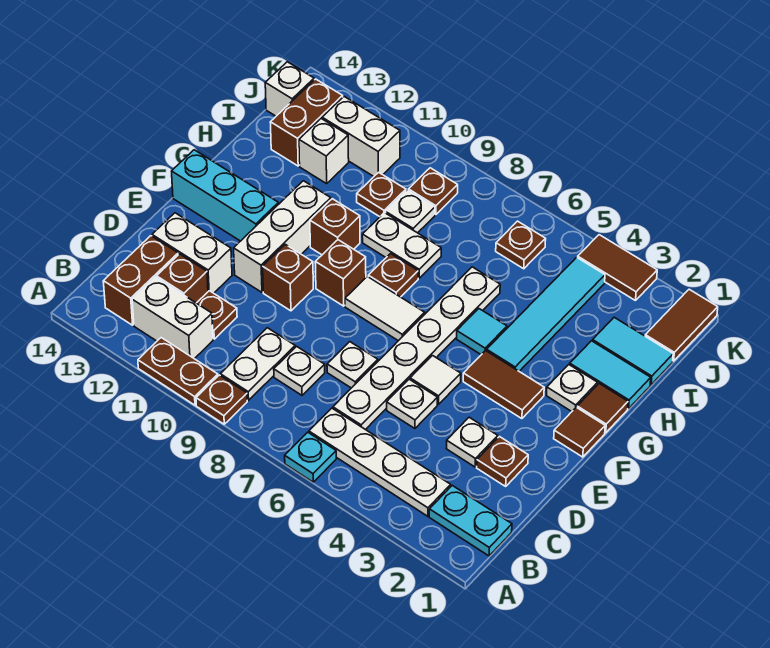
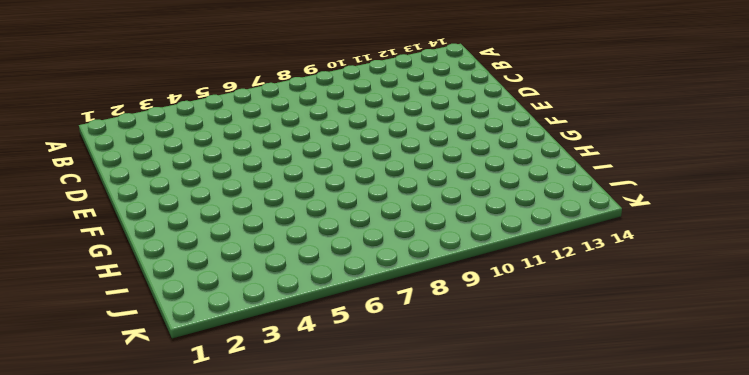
none -> cyan 1x1 plate [285,432,336,482]
none -> brown 1x1 plate [196,375,247,424]
none -> brown 1x2 plate [138,338,218,405]
none -> cyan 1x2 plate [429,486,512,556]

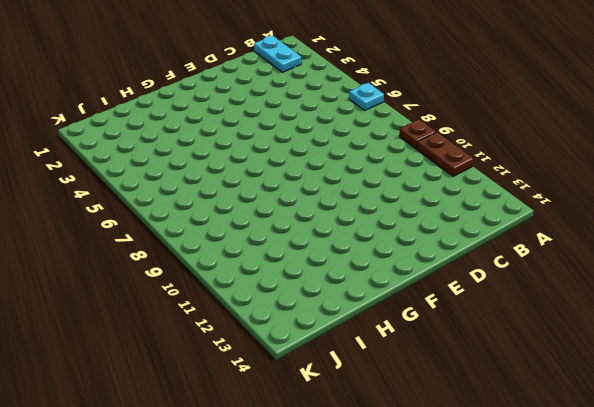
none -> white 1x4 plate [309,408,451,516]
none -> white 1x2 plate [220,328,295,400]
none -> white 1x2 brick [132,277,213,359]
none -> brown 1x2 brick [103,236,178,325]

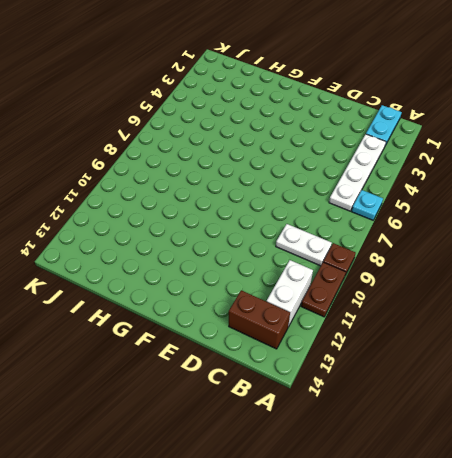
none -> white 1x6 plate [333,267,500,430]
none -> white 1x1 plate [274,346,325,395]
none -> brown 1x1 plate [197,291,237,339]
none -> brown 1x1 brick [157,254,208,303]

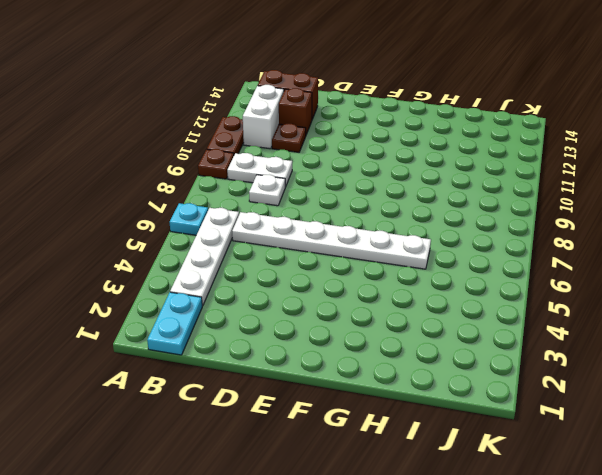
none -> brown 1x1 plate [477,437,528,486]
none -> white 1x1 plate [446,417,498,467]
none -> white 1x1 plate [387,379,437,428]
none -> white 1x1 plate [327,342,378,388]

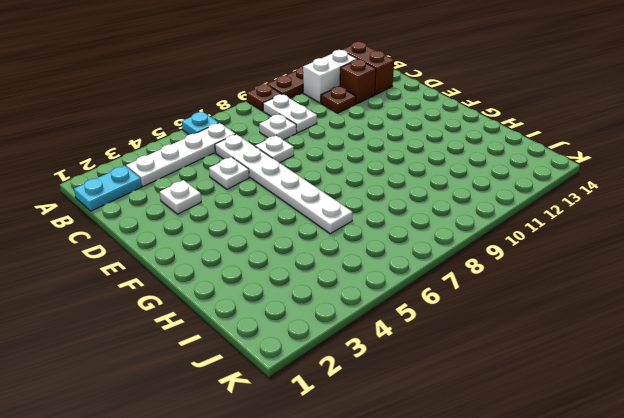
none -> brown 1x1 plate [477,437,528,486]
none -> white 1x2 brick [152,213,232,293]
none -> white 1x1 tile [410,356,461,404]
none -> brown 1x1 brick [263,244,313,311]

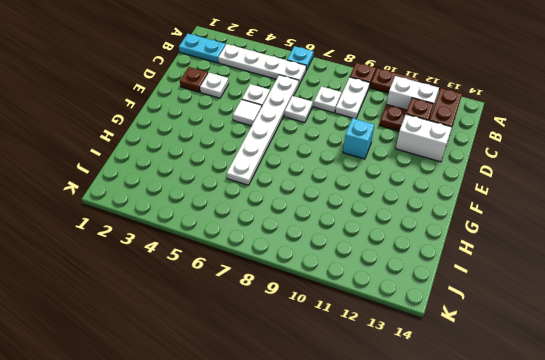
cyan 1x1 brick [343,118,374,159] -> brown 1x1 brick [263,244,313,311]
none -> white 1x3 brick [234,181,331,292]
none -> brown 1x1 tile [554,407,605,457]
none -> brown 1x2 tile [463,351,544,419]
none -> white 1x2 tile [345,276,425,341]

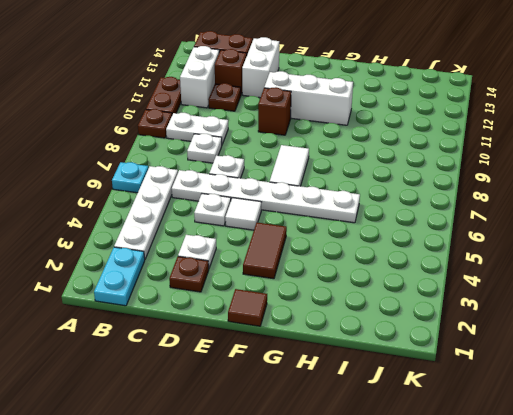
none -> brown 1x1 brick [315,240,366,306]
none -> cyan 1x3 brick [172,150,279,241]
none -> brown 1x1 tile [577,383,628,433]
none -> white 1x1 plate [547,365,598,411]

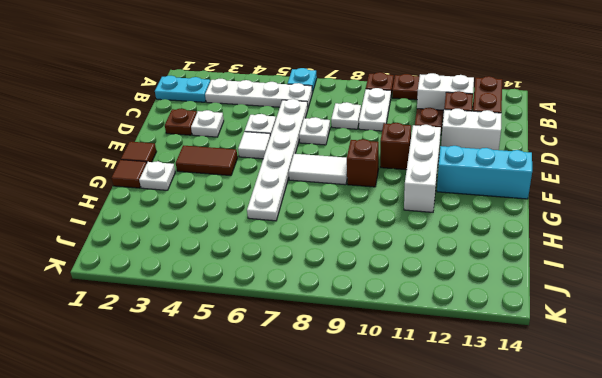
none -> cyan 1x4 tile [487,257,605,371]
none -> cyan 1x1 tile [457,309,507,355]
none -> brown 1x1 plate [368,254,418,297]
none -> brown 1x1 brick [310,199,360,255]

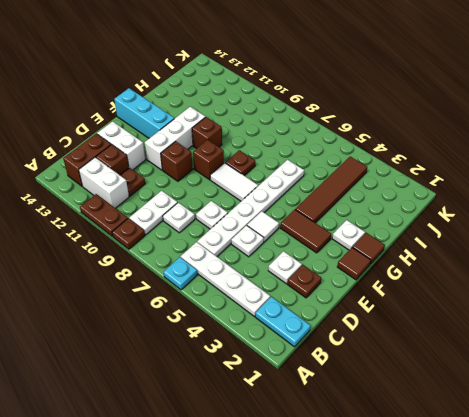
brown 1x4 tile [295,157,367,223] -> cyan 1x4 tile [487,257,605,371]
none -> cyan 1x1 tile [457,309,507,355]
none -> cyan 1x2 tile [570,341,651,409]
none -> white 1x2 plate [362,213,441,278]
none -> cyan 1x2 tile [593,317,673,385]

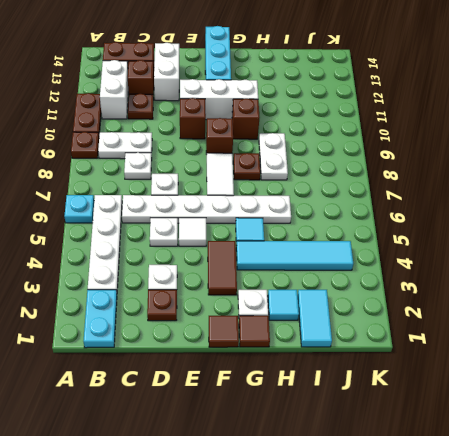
cyan 1x1 tile [268,290,299,320] -> cyan 1x2 tile [570,341,651,409]
none -> white 1x1 plate [386,190,435,233]
none -> brown 1x1 plate [357,172,406,217]
none -> white 1x1 brick [299,119,349,184]
none -> brown 1x2 brick [270,79,343,166]

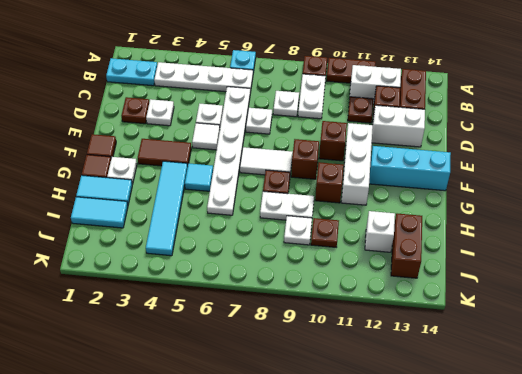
none -> brown 1x2 tile [645,289,718,361]
none -> brown 1x1 plate [496,221,546,269]
none -> brown 1x1 plate [408,168,458,215]
none -> white 1x2 brick [322,97,400,176]

